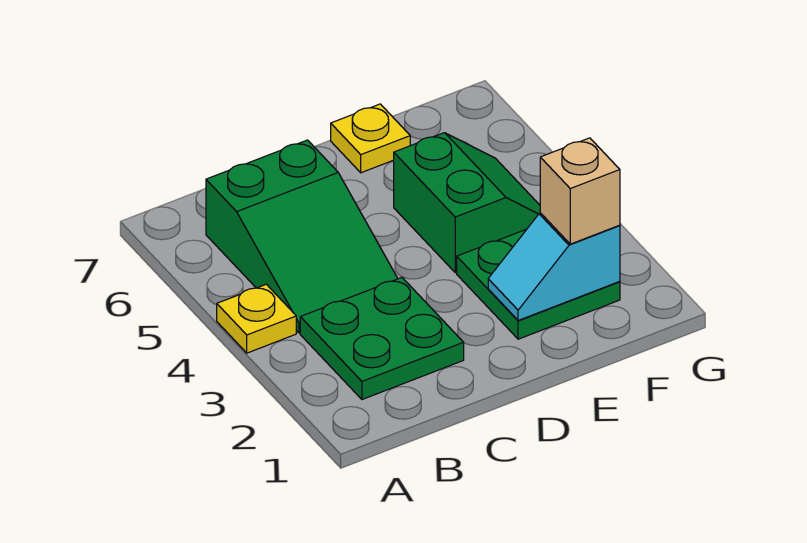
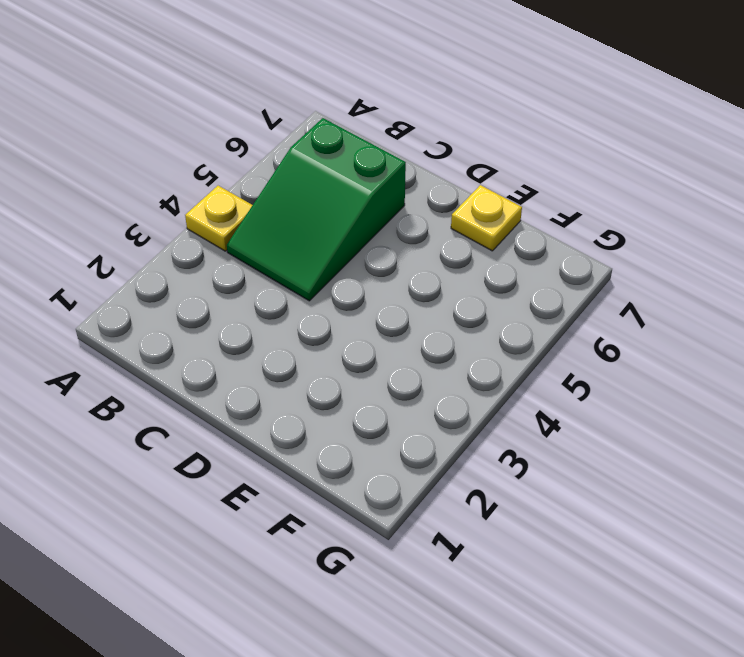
none -> green 2x2 plate [300,278,464,399]
none -> green 2x2 plate [457,229,620,339]

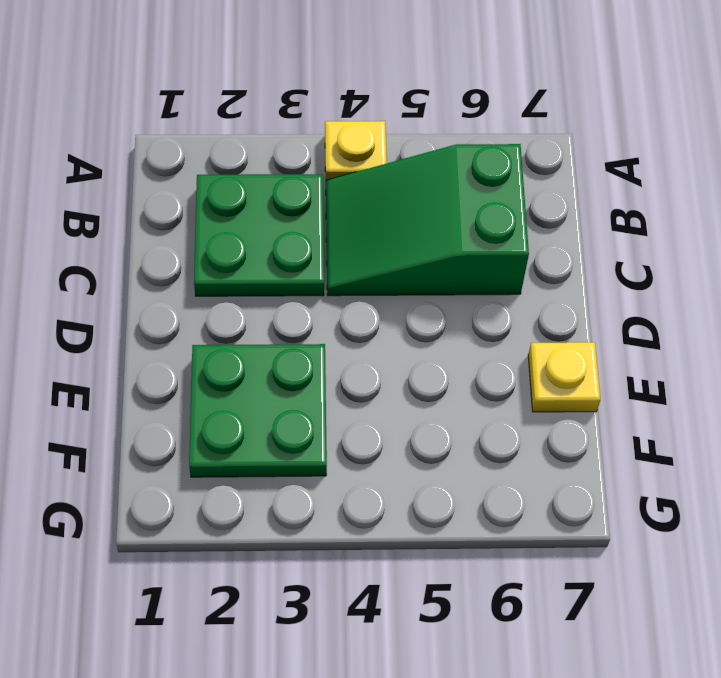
none -> green 2x2 slope [394,133,540,273]
none -> cyan 1x2 slope [488,213,620,320]

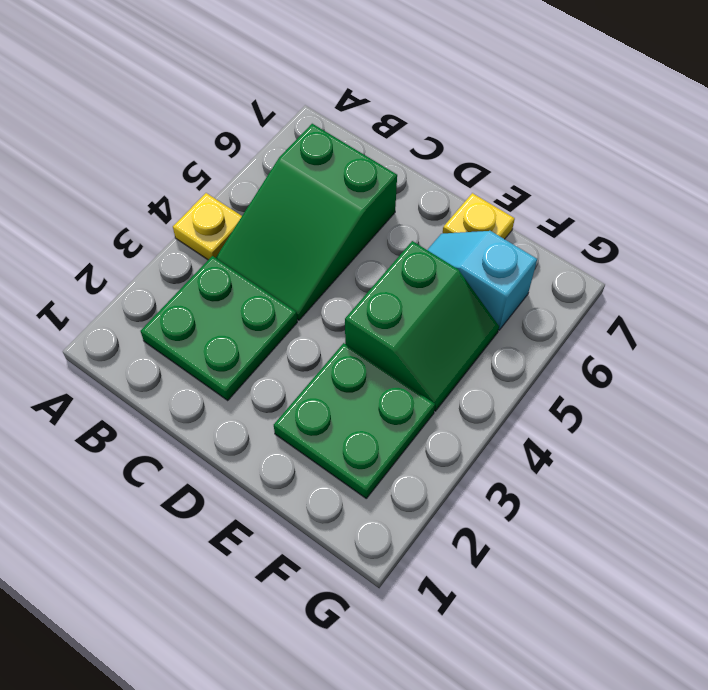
cyan 1x2 slope [428,231,537,330] -> cyan 1x2 slope moved to [488,213,620,320]
none -> tan 1x1 brick [540,138,620,244]

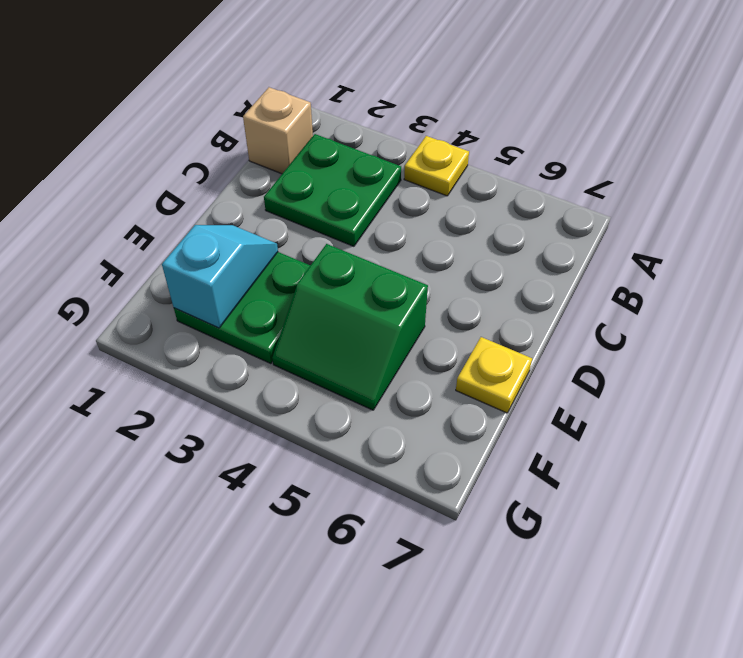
tan 1x1 brick [243,87,313,174] -> tan 1x1 brick moved to [540,138,620,244]
none -> green 2x3 slope [206,140,398,333]

